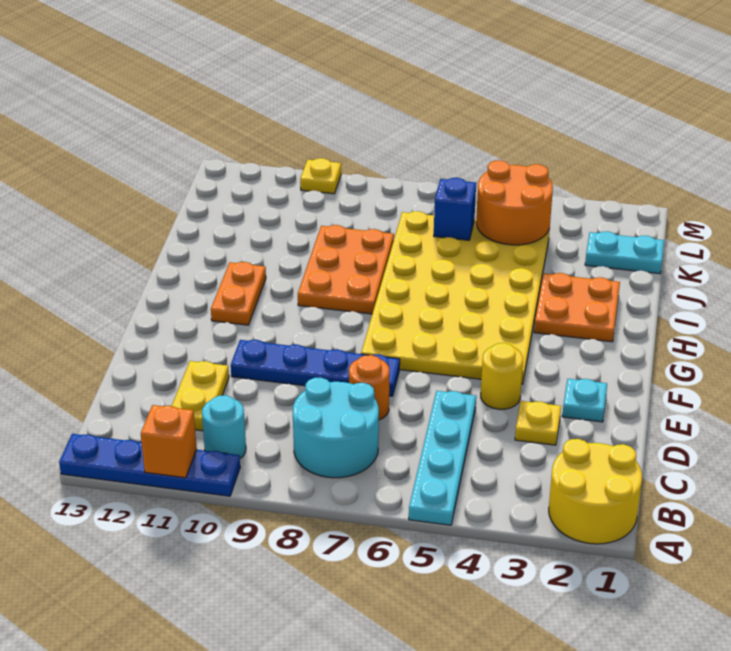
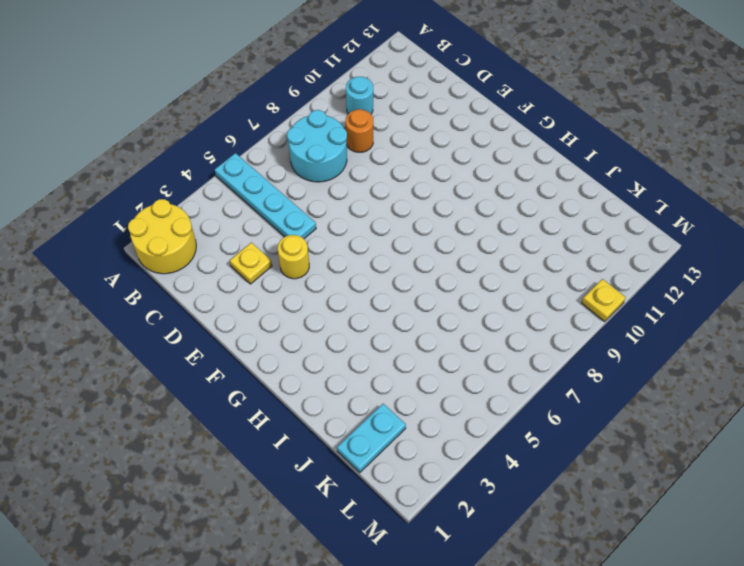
orange 1x1 round brick [346,109,373,152] -> orange 1x1 round brick moved to [349,355,389,420]
none -> blue 1x4 plate [59,434,240,496]
none -> yellow 1x2 plate [172,361,229,431]
none -> cyan 1x1 plate [562,379,607,422]

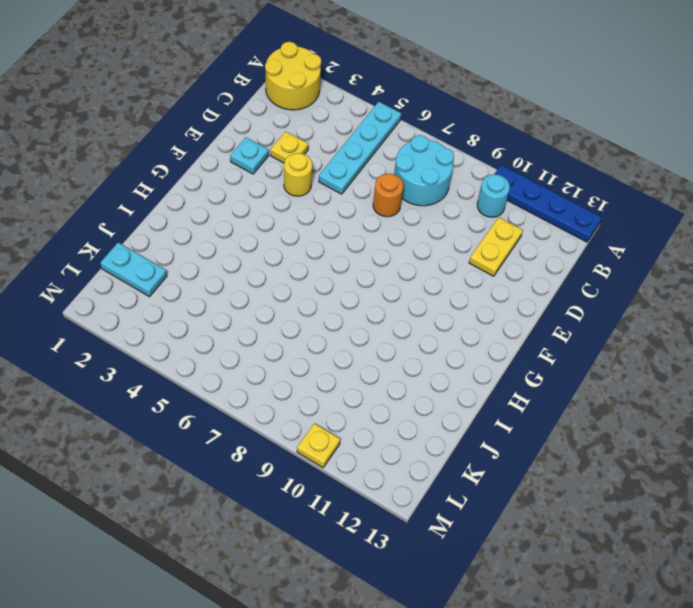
none -> blue 1x4 plate [231,340,400,396]
none -> yellow 4x6 plate [361,211,550,384]
none -> orange 1x2 plate [211,262,266,325]

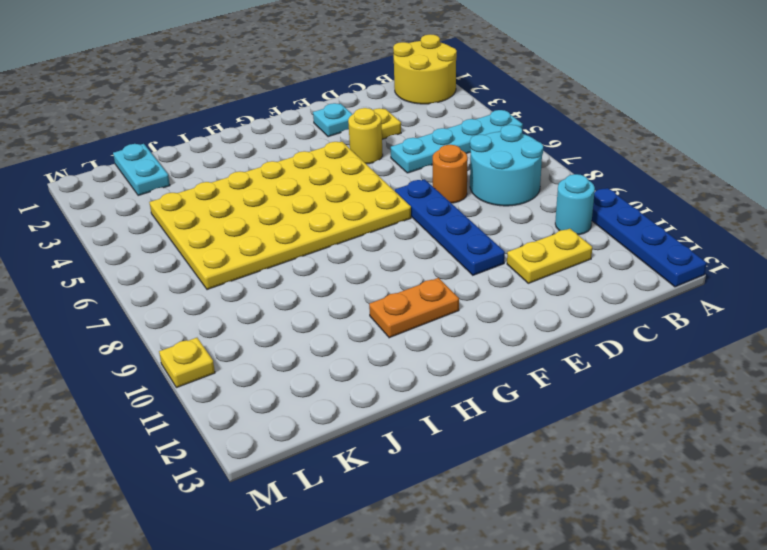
none -> orange 2x2 plate [534,273,620,342]
none -> orange 2x3 plate [298,225,394,314]
none -> orange 1x1 brick [141,405,197,478]

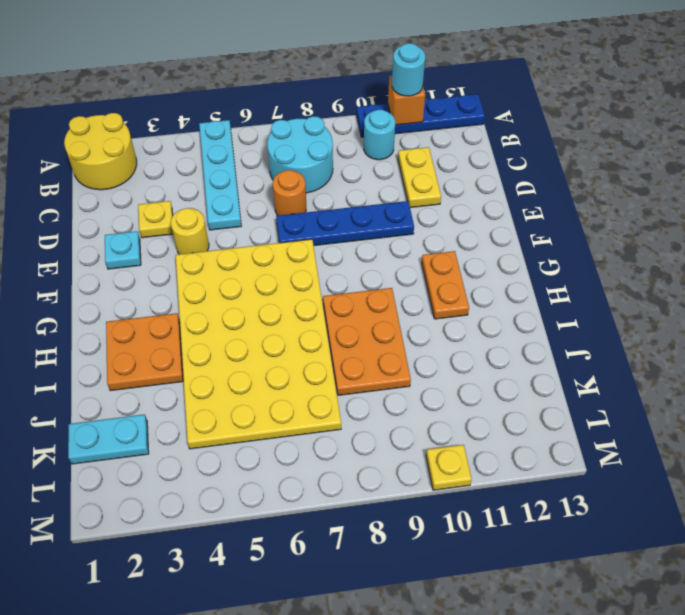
cyan 1x1 round brick [392,43,425,96] -> none
none -> orange 2x2 round brick [476,160,553,245]
none -> blue 1x1 brick [434,178,476,240]

